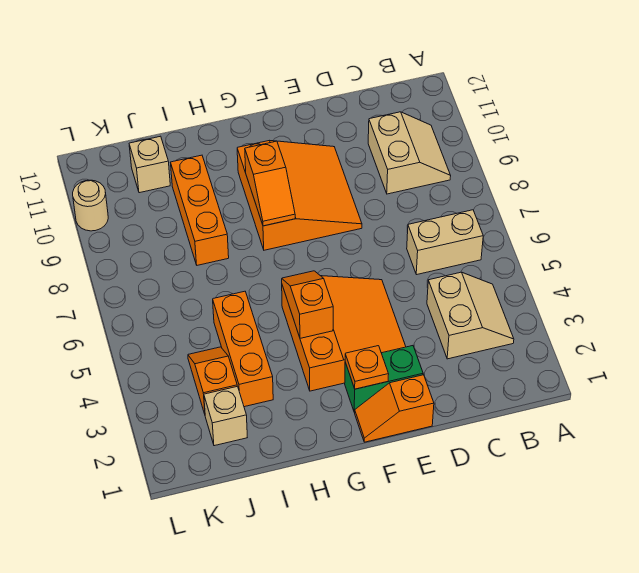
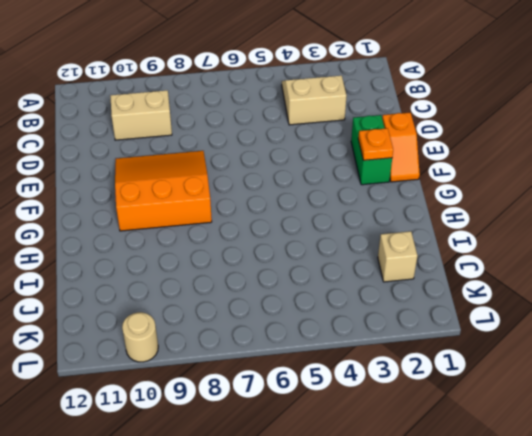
none -> tan 1x2 brick [407,210,483,275]
none -> orange 3x3 slope [282,276,406,391]
none -> orange 1x3 brick [213,291,273,407]

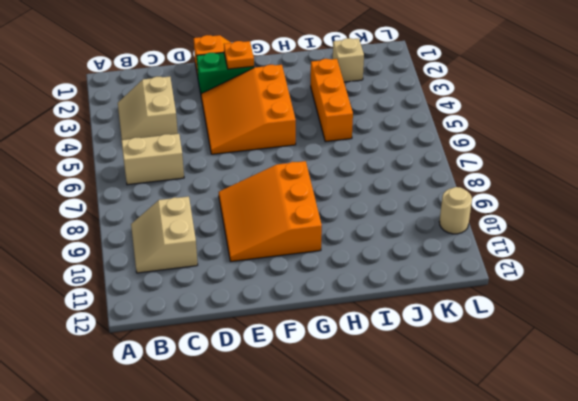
none -> orange 1x3 brick [170,155,229,265]
none -> orange 1x2 slope [188,347,237,414]
none -> tan 1x1 brick [129,136,170,193]

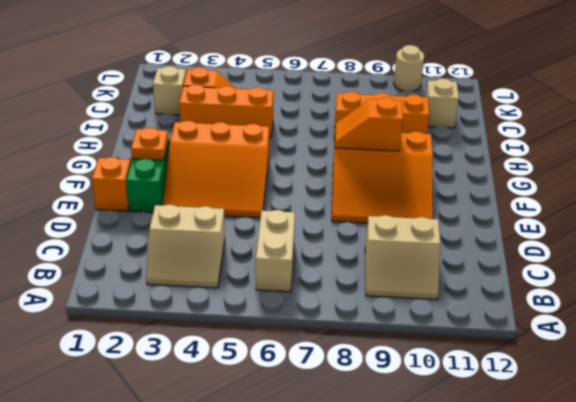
none -> orange 1x2 slope [282,271,333,338]

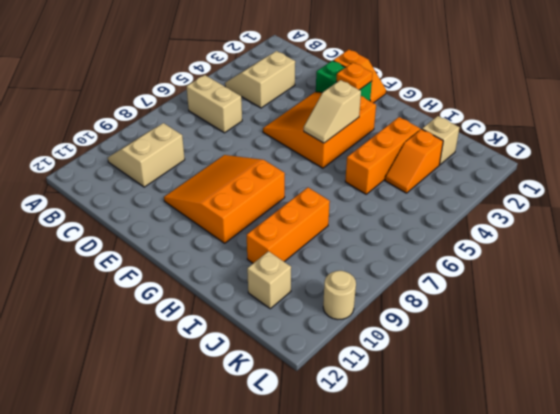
tan 1x2 slope [304,80,361,143] -> orange 1x2 slope [282,271,333,338]
none -> orange 1x2 slope [245,141,295,226]

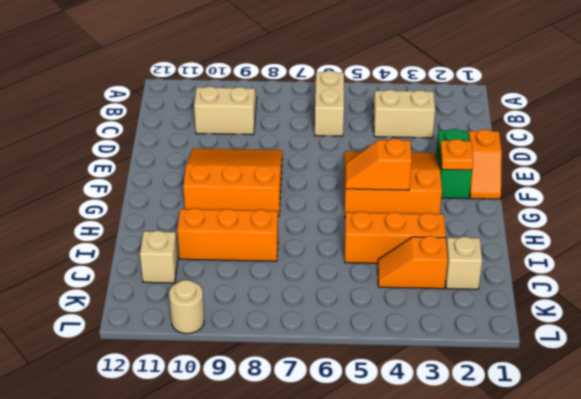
none -> orange 1x2 slope [245,141,295,226]

